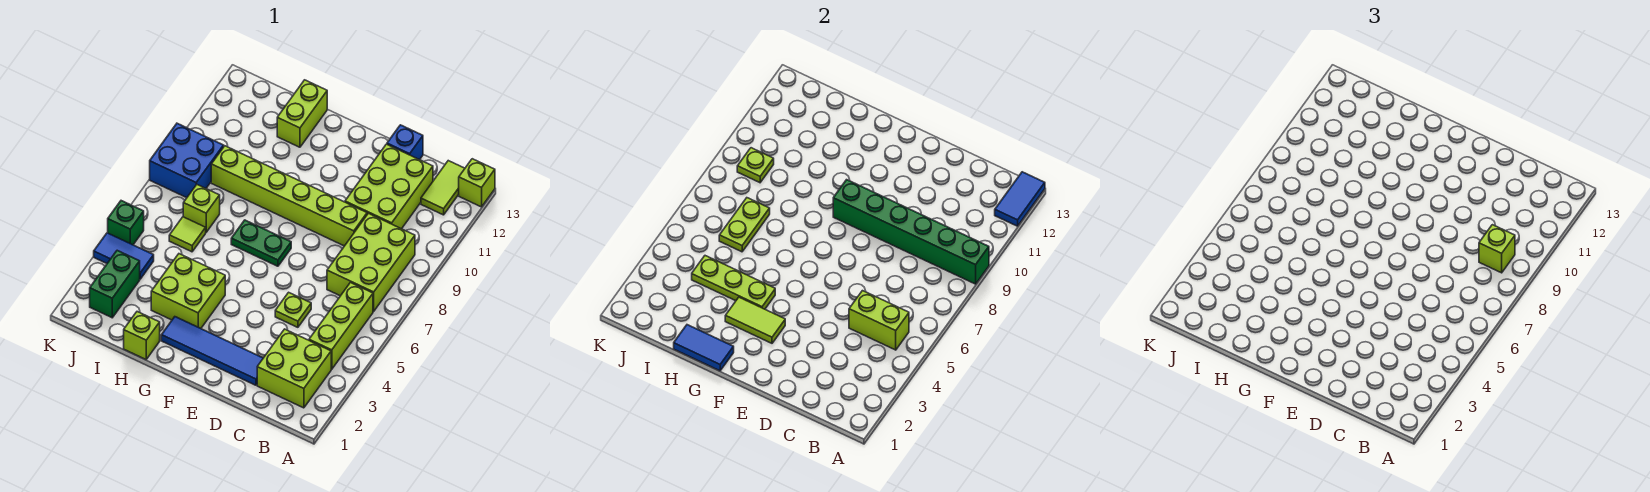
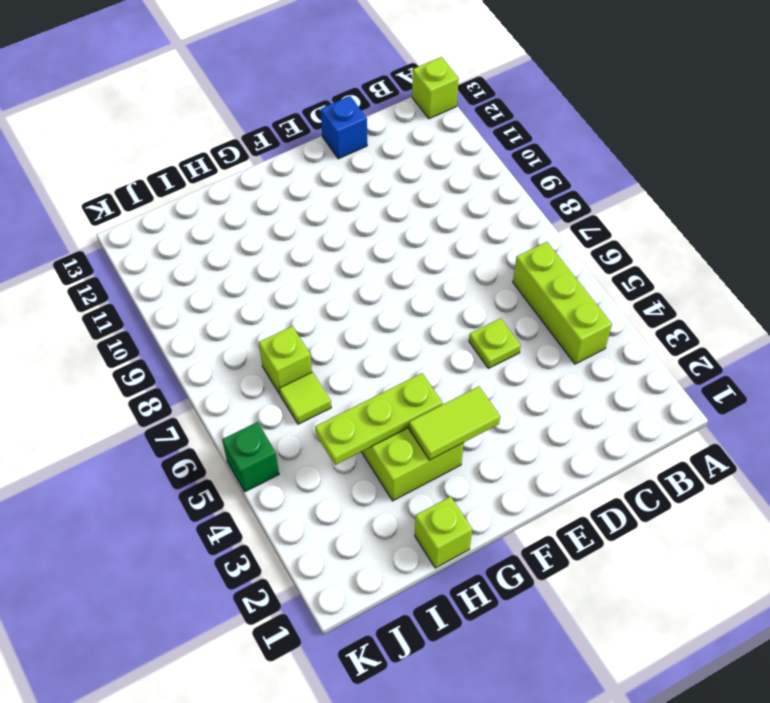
none -> lime 2x2 brick [257,329,331,408]
none -> lime 2x3 brick [327,213,415,311]
none -> lime 1x2 tile [421,161,465,215]

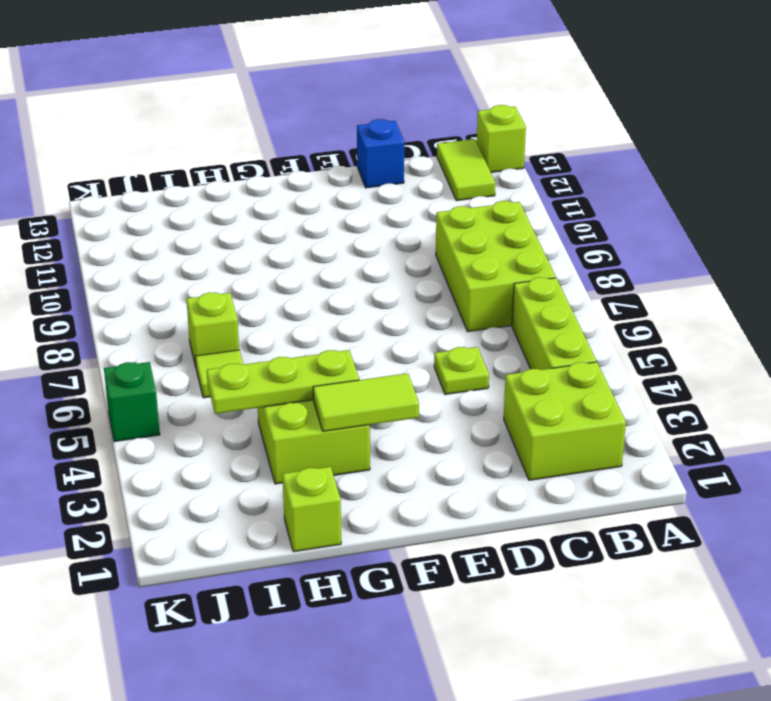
none -> lime 2x3 brick [345,144,433,229]
none -> blue 1x4 tile [161,317,263,385]
none -> lime 1x6 brick [211,146,367,246]

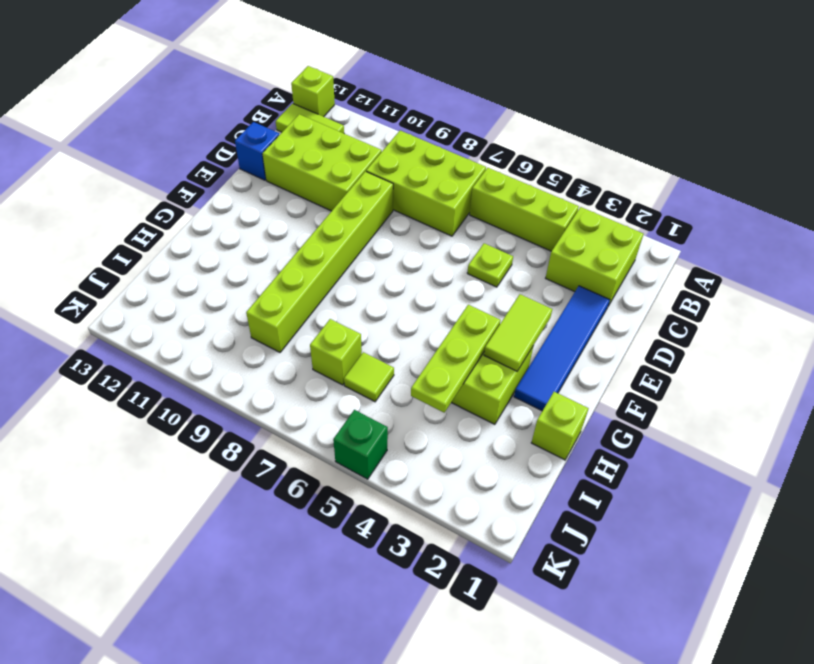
none -> green 1x2 plate [231,220,291,266]
none -> lime 1x2 brick [277,80,327,147]
none -> green 1x2 brick [90,250,140,318]

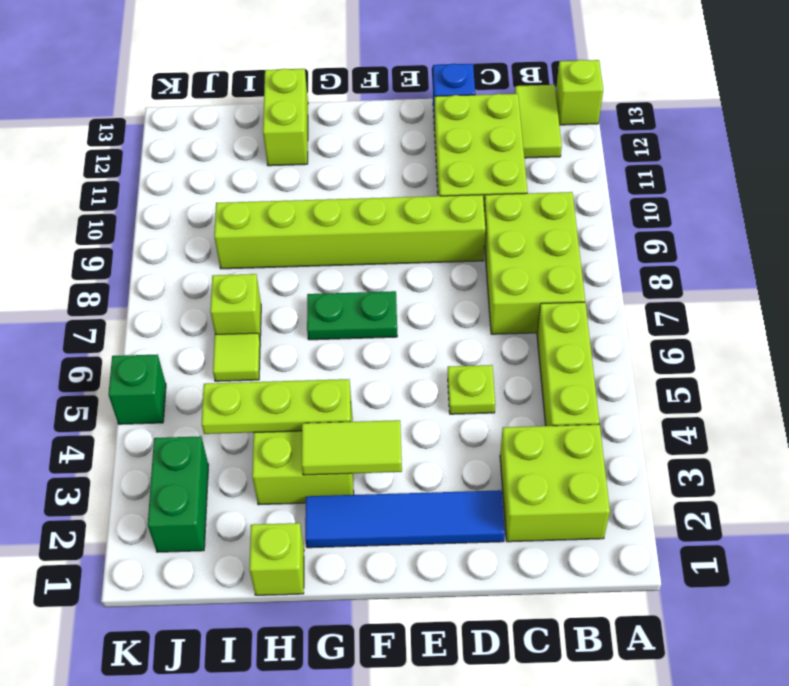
none -> blue 1x2 tile [94,233,154,279]
none -> blue 2x2 brick [150,123,224,198]
none -> green 1x6 brick [833,180,989,284]

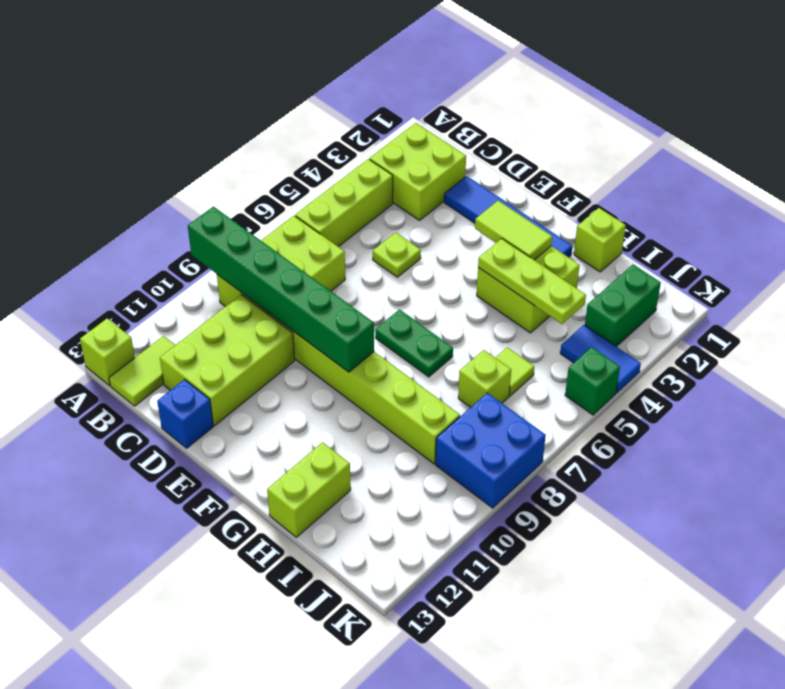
none -> blue 1x2 tile [995,172,1045,226]
none -> lime 1x2 brick [849,291,909,350]
none -> blue 1x2 tile [674,325,734,371]

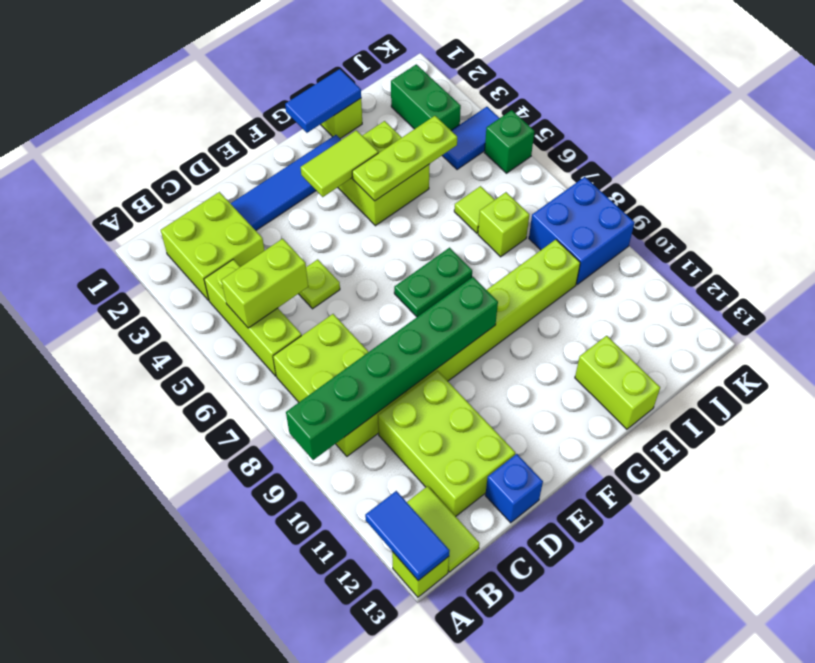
none -> lime 1x2 plate [719,198,770,252]
none -> lime 1x1 plate [737,148,774,183]
none -> lime 1x1 brick [1479,225,1515,273]

